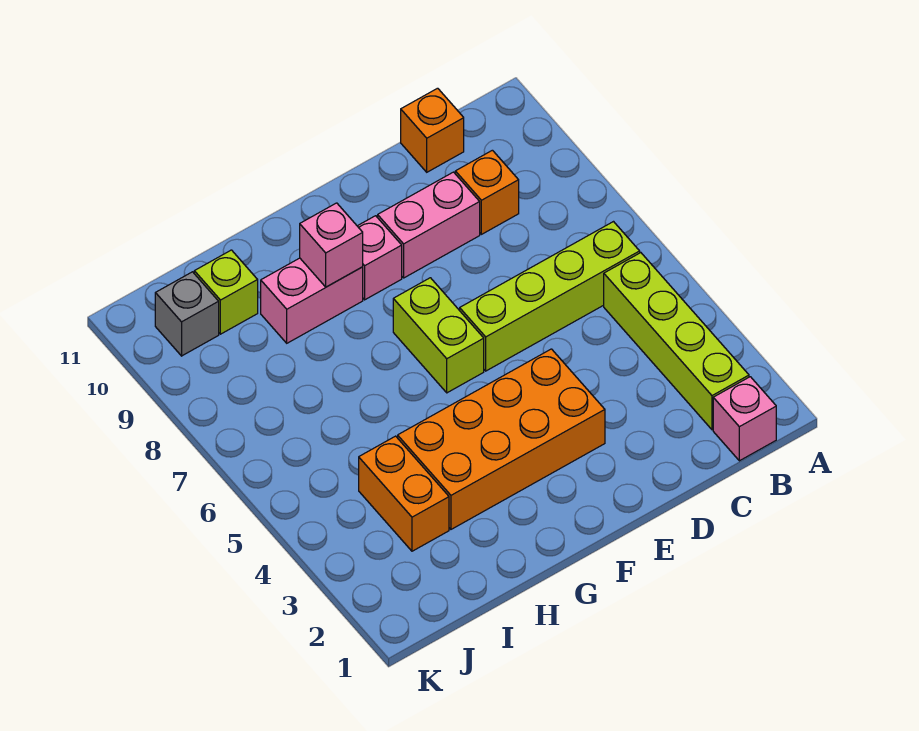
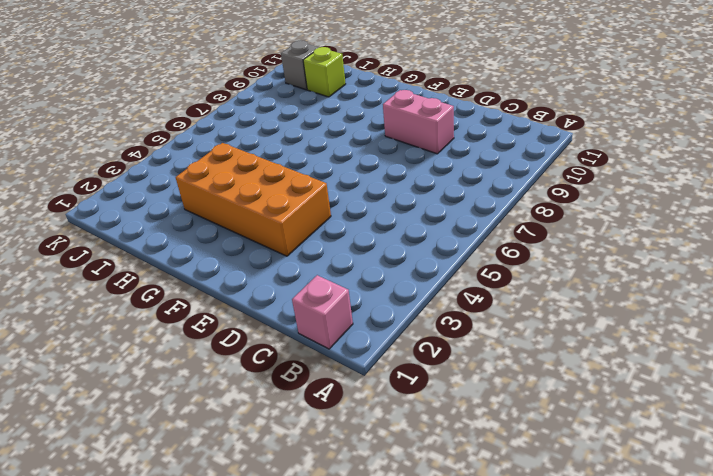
none -> lime 1x4 brick [604,253,749,430]
none -> lime 1x4 brick [460,222,640,371]
none -> orange 1x1 brick [455,150,519,234]

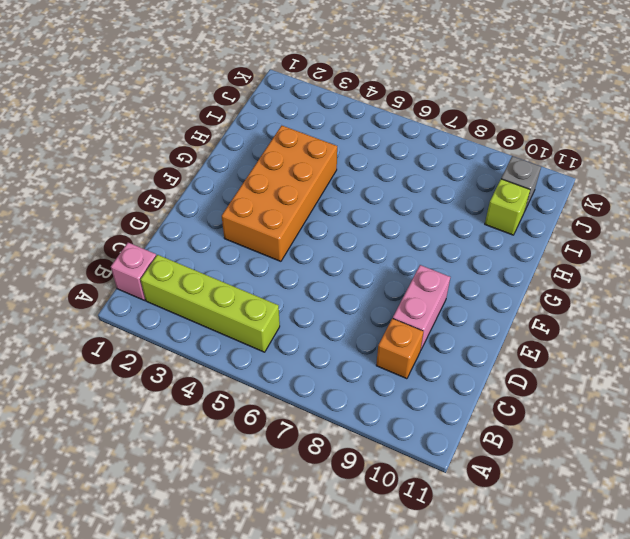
none -> lime 1x4 brick [460,222,640,371]
none -> orange 1x1 brick [401,88,464,172]
none -> lime 1x2 brick [393,278,484,393]

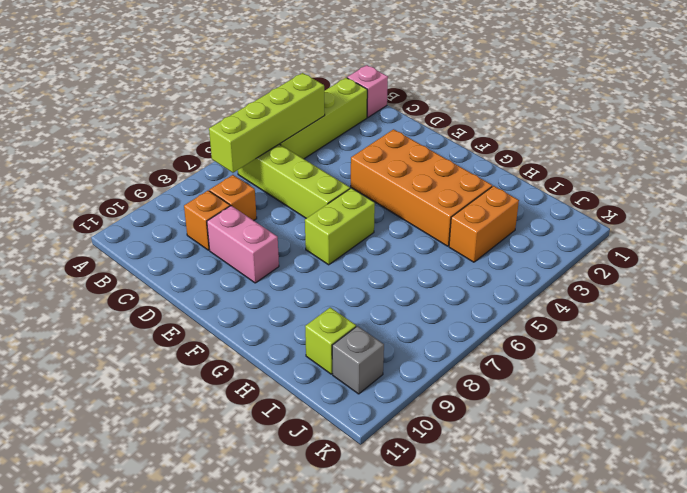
lime 1x4 brick [209,73,325,173] -> none
orange 1x1 brick [209,175,257,220] -> orange 1x1 brick moved to [401,88,464,172]
none -> pink 1x1 brick [358,216,402,300]
none -> pink 1x2 brick [261,258,363,343]
none -> pink 1x1 brick [300,203,363,287]

